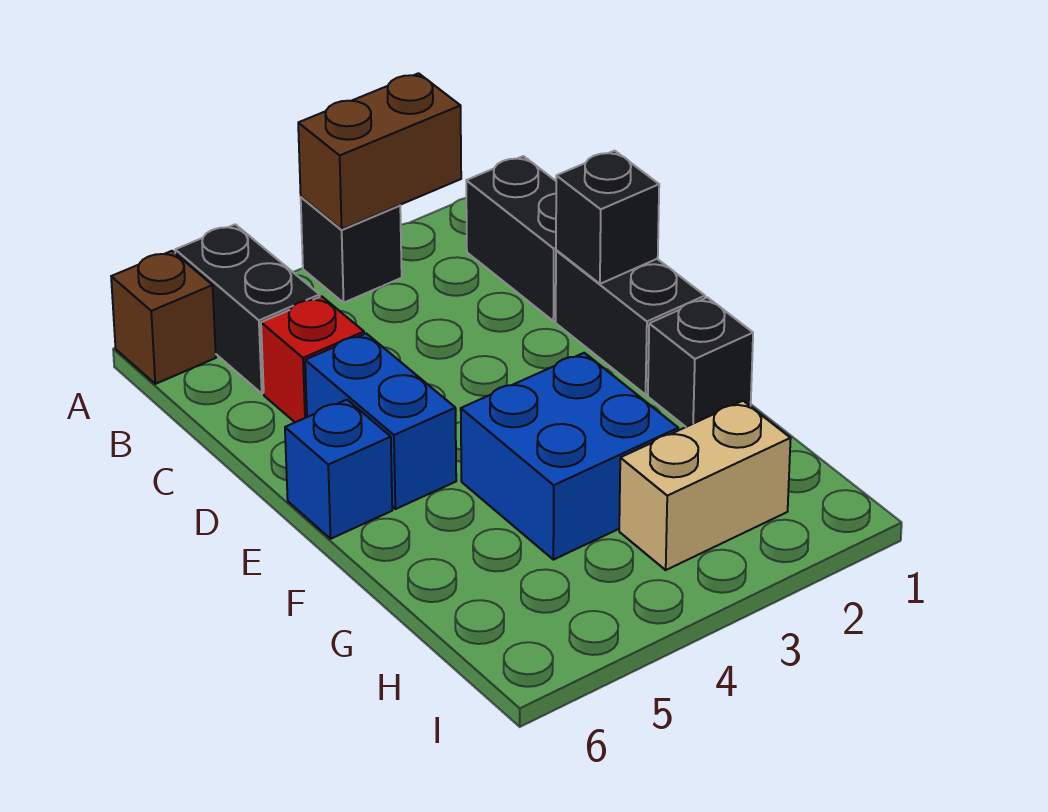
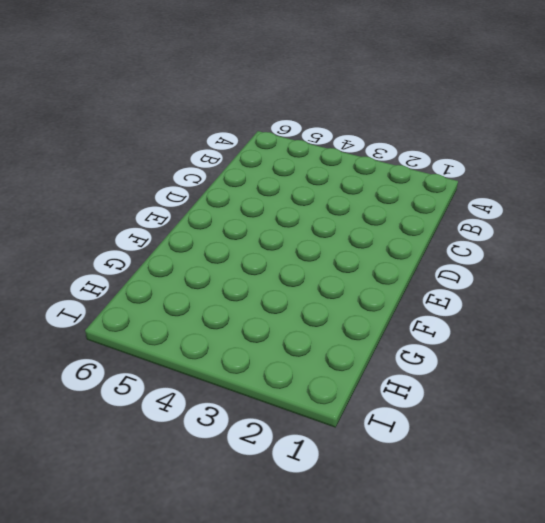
none -> black 1x1 brick [301,197,402,303]
none -> black 1x2 brick [175,224,320,393]
none -> brown 1x1 brick [111,251,216,384]

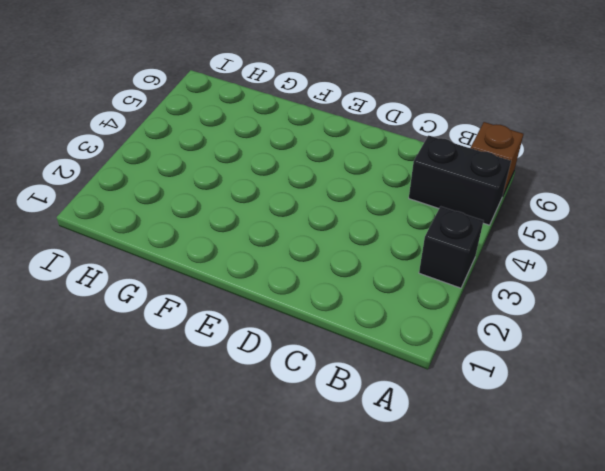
none -> black 1x2 brick [466,156,556,321]
none -> red 1x1 brick [261,296,364,422]
none -> black 1x2 brick [556,250,705,395]

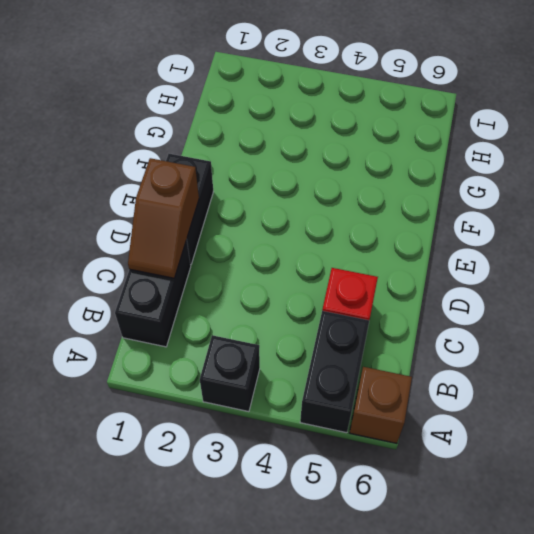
brown 1x2 slope [128,158,199,278] -> black 1x1 brick [556,151,659,284]
none -> blue 1x2 brick [305,333,456,509]
none -> blue 1x1 brick [285,400,392,539]
none -> black 1x1 brick [648,297,753,427]

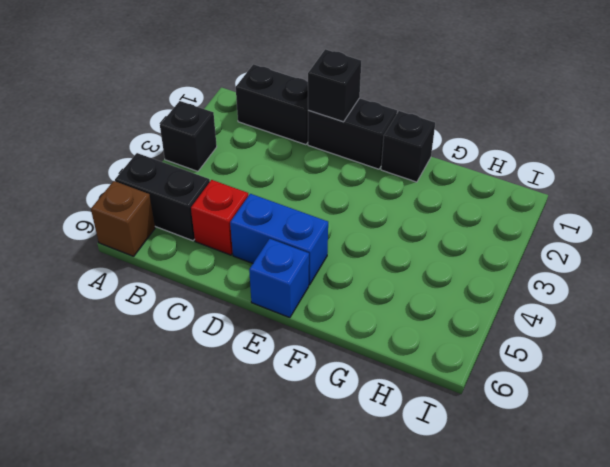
none -> blue 2x2 brick [461,353,678,560]
none -> tan 1x2 brick [619,401,791,570]
none -> brown 1x2 brick [298,73,461,229]

